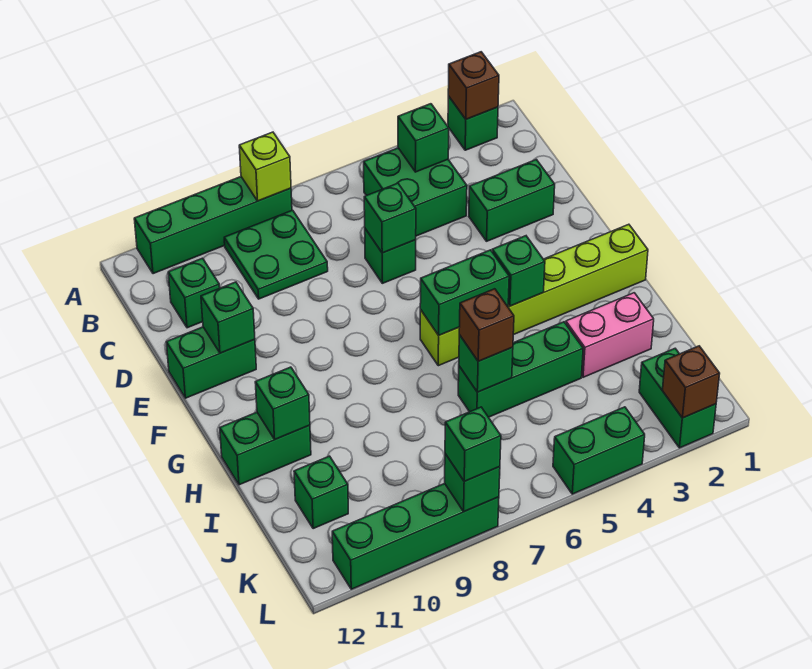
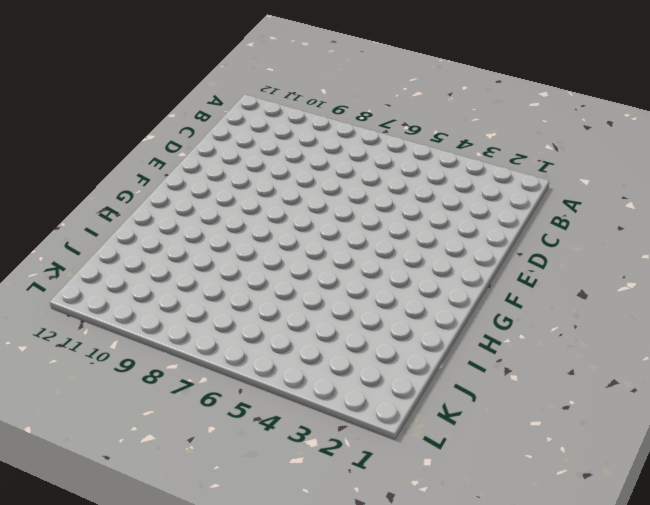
none -> green 1x1 brick [448,96,498,150]
none -> green 1x4 brick [134,177,292,274]
none -> green 2x2 brick [364,148,467,236]

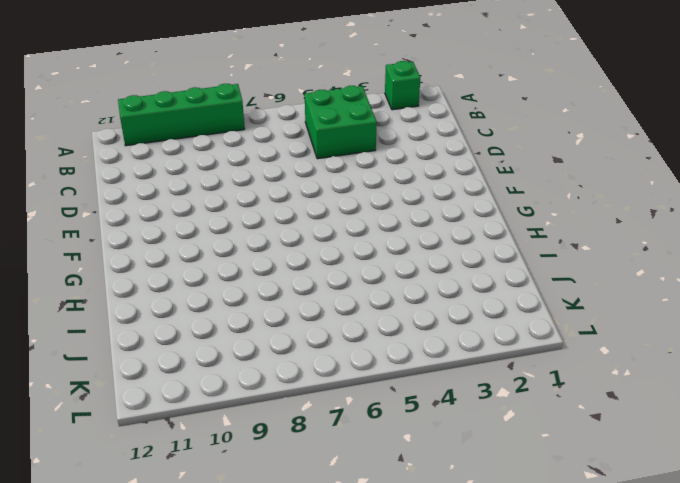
none -> green 2x2 plate [224,210,328,299]
none -> green 1x1 brick [168,258,220,328]
none -> green 1x2 brick [469,160,555,241]

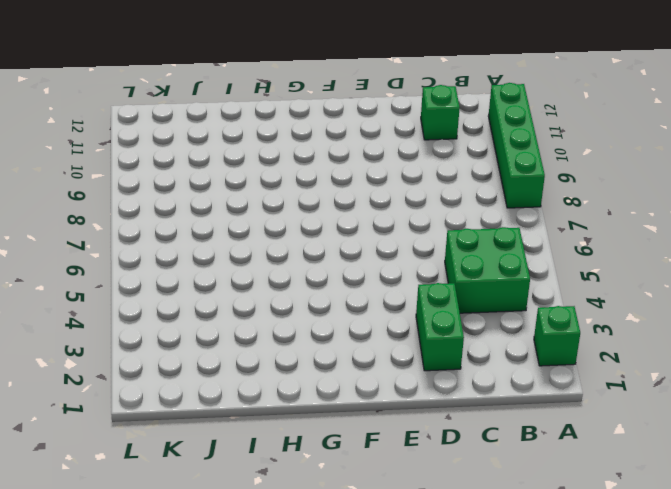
none -> green 2x2 plate [224,210,328,299]
none -> green 1x1 brick [365,229,416,283]
none -> green 1x2 brick [166,327,256,398]

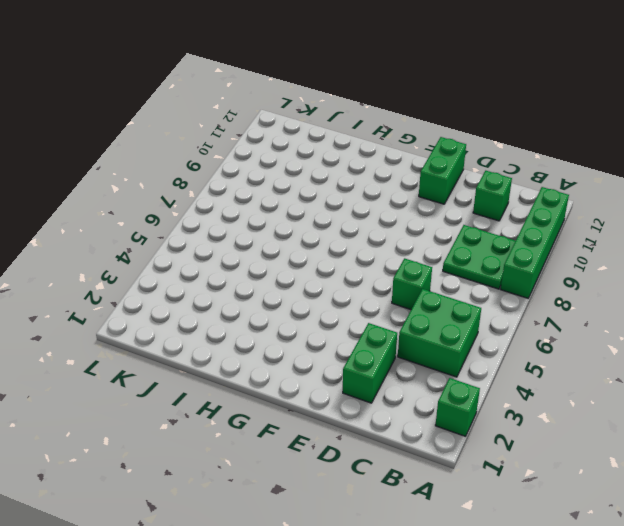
none -> lime 1x6 brick [420,224,648,366]
none -> green 1x2 brick [220,412,311,485]
none -> pink 1x2 brick [566,293,654,377]

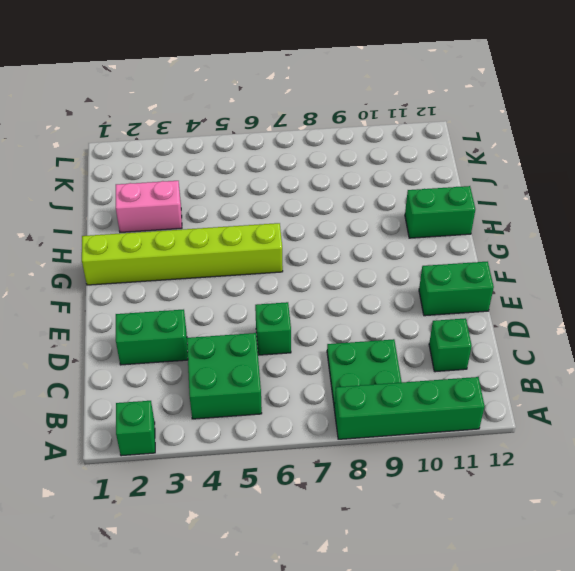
none -> green 1x3 brick [458,322,583,417]
none -> green 1x1 brick [294,456,348,529]
none -> green 1x2 brick [639,349,716,448]

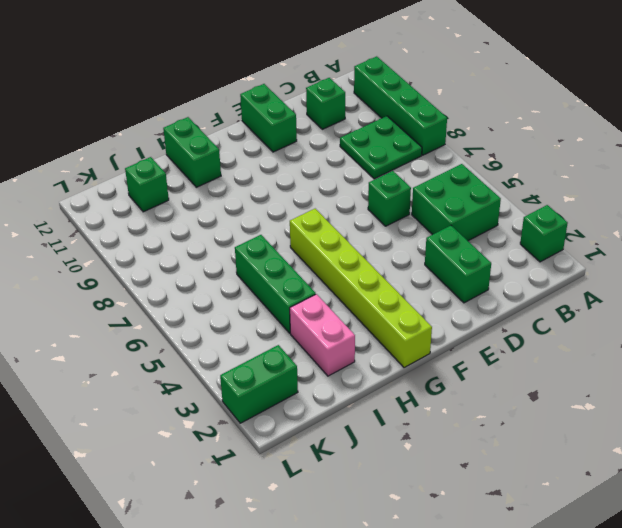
none -> green 1x2 brick [553,407,645,494]
none -> green 1x4 brick [332,483,499,589]
none -> brown 1x1 brick [448,52,499,119]

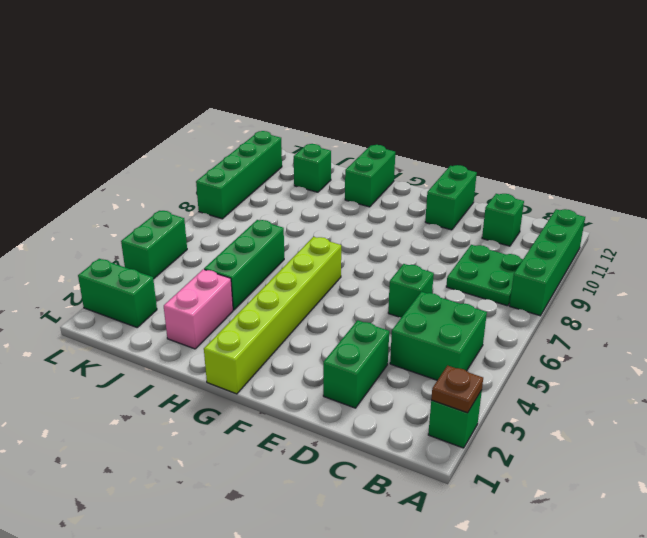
brown 1x1 plate [431,366,483,413] -> brown 1x1 brick [448,52,499,119]
none -> lime 1x1 brick [239,132,291,201]
none -> green 1x1 brick [398,104,449,172]
none -> green 1x1 brick [364,183,416,253]

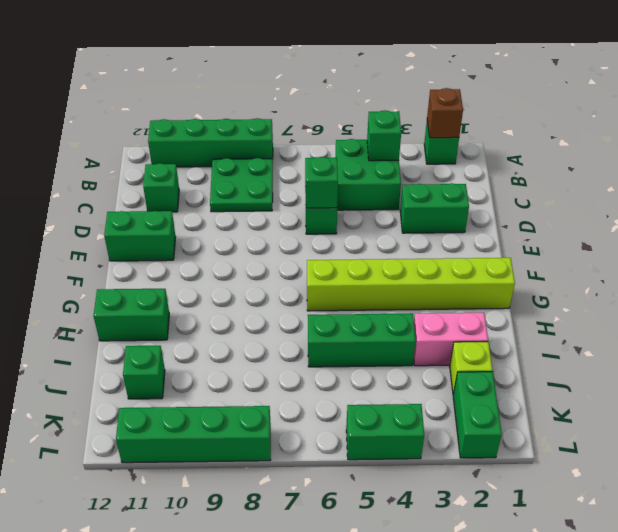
lime 1x1 brick [450,342,493,395] -> lime 1x1 brick moved to [239,132,291,201]
none -> green 1x1 brick [201,282,255,353]
none -> green 1x1 brick [492,236,545,306]
none -> green 1x2 brick [420,250,509,335]

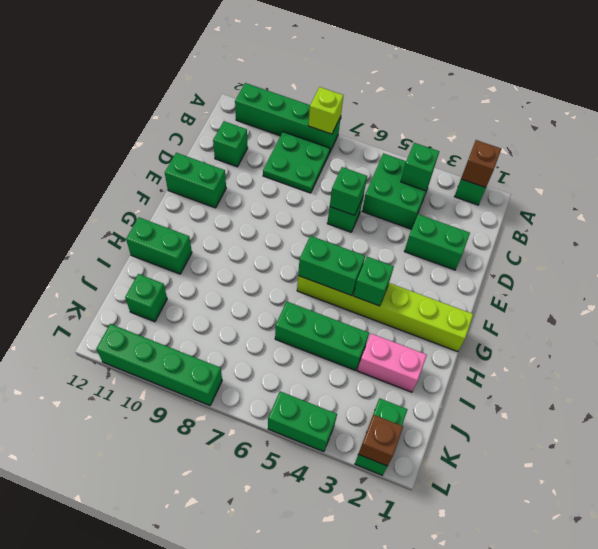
none -> green 1x1 brick [201,282,255,353]
none -> green 1x1 brick [255,367,310,439]
none -> green 1x1 brick [459,335,513,392]

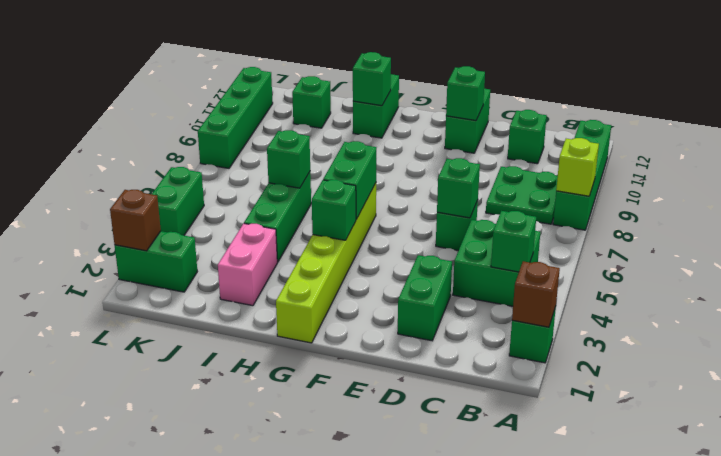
none -> green 1x1 brick [445,454,500,512]
none -> brown 1x1 brick [459,289,514,361]
none -> green 1x1 brick [445,407,501,481]

